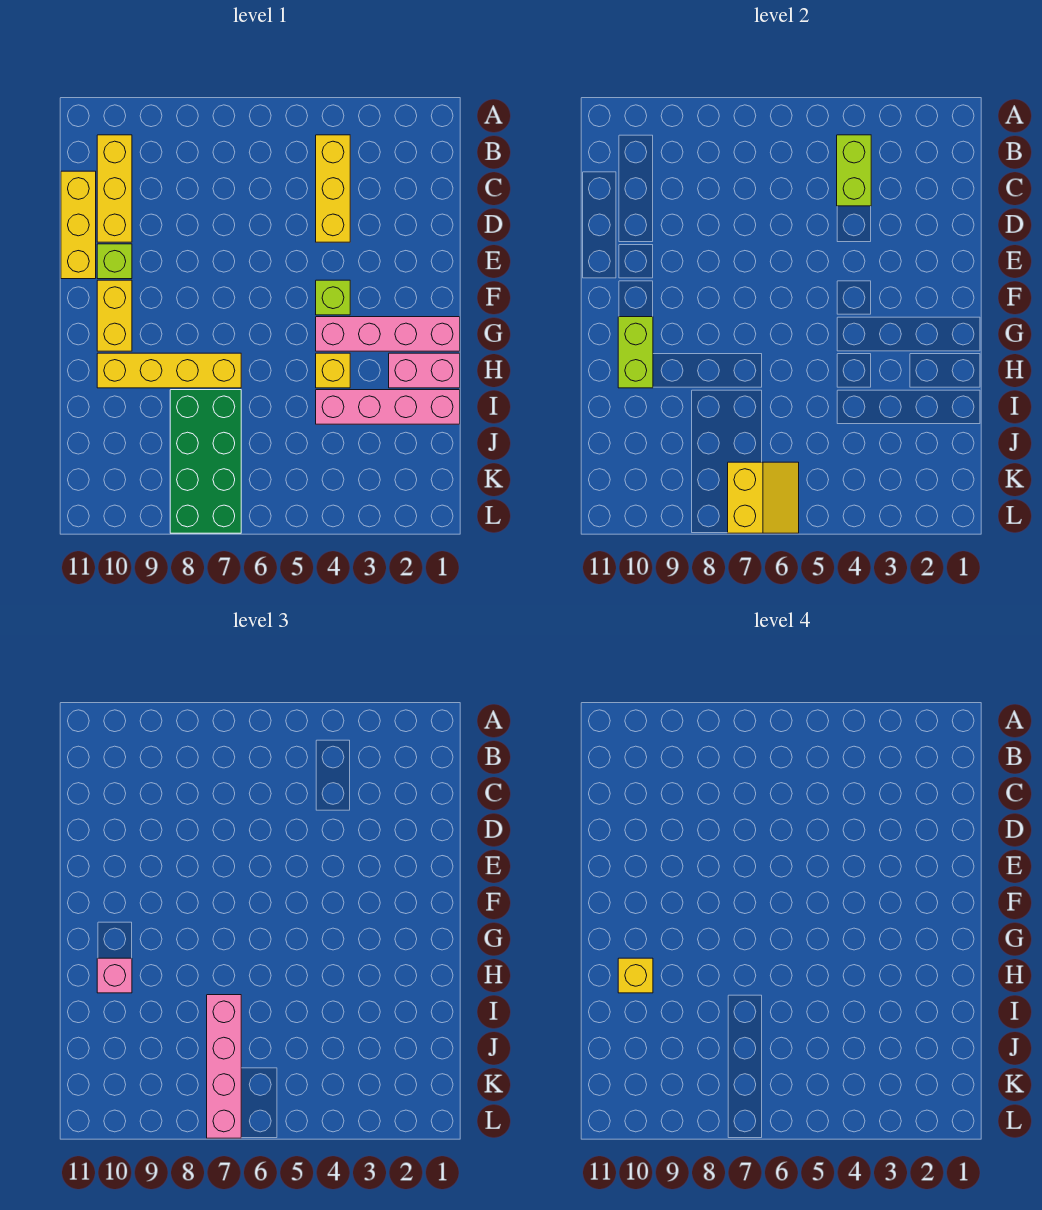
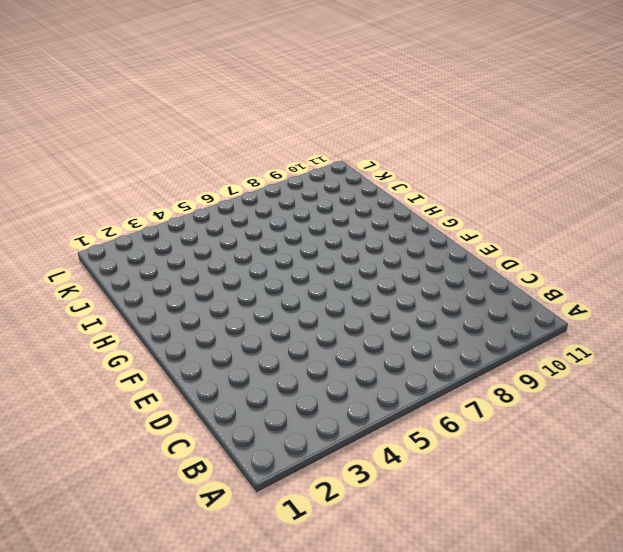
none -> yellow 1x3 brick [316,135,350,242]
none -> yellow 1x3 brick [97,135,132,242]
none -> yellow 1x3 brick [61,171,96,279]

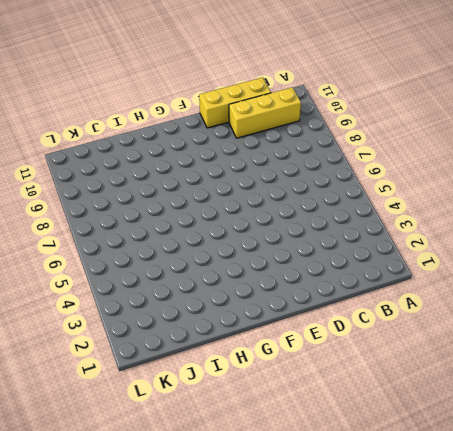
none -> yellow 1x3 brick [316,135,350,242]
none -> lime 1x1 brick [97,244,132,279]
none -> lime 1x1 brick [316,280,350,315]

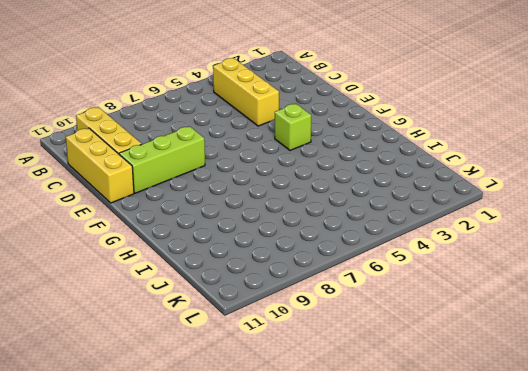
lime 1x3 brick [119,126,205,193] -> lime 1x1 brick [97,244,132,279]
none -> yellow 1x2 brick [97,280,132,351]
none -> pink 1x4 brick [316,317,460,351]
none -> pink 1x2 brick [389,353,460,388]

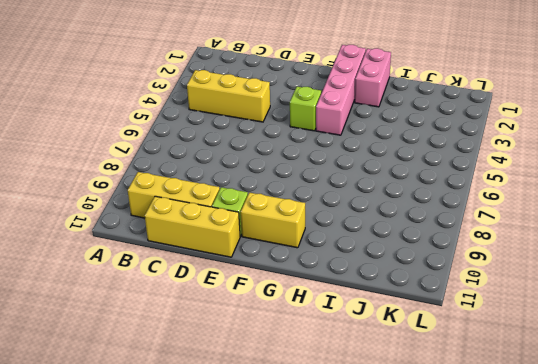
none -> yellow 1x1 brick [316,353,350,388]
none -> yellow 1x4 brick [97,353,241,388]
none -> pink 1x4 brick [316,390,460,424]

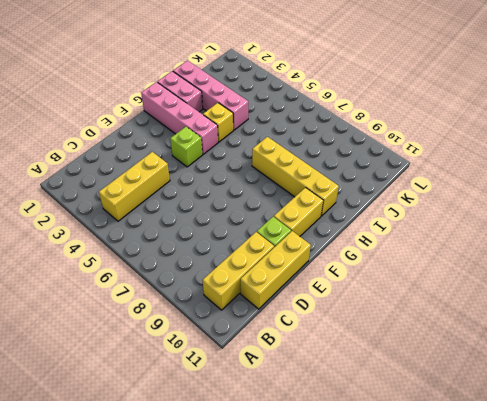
none -> green 2x4 brick [170,390,241,533]
none -> lime 1x2 brick [837,135,871,206]
none -> lime 1x2 brick [618,317,653,388]

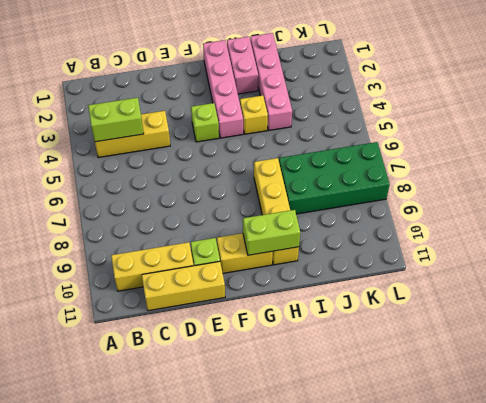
none -> yellow 2x2 slope [728,462,799,533]
none -> pink 1x1 brick [97,958,132,993]
none -> pink 1x4 brick [207,995,241,1138]

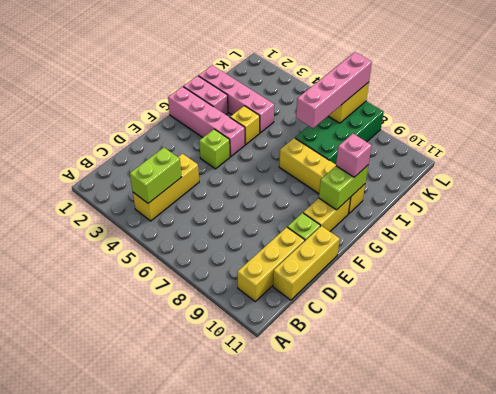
none -> yellow 1x1 brick [618,958,653,993]

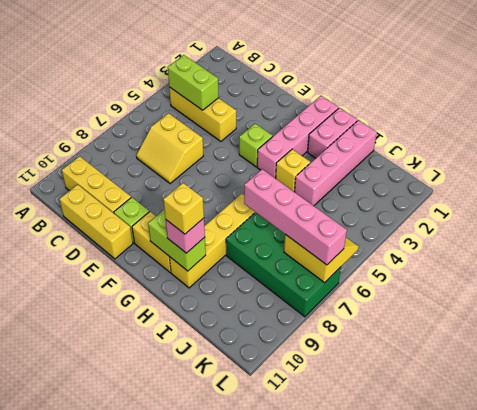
yellow 2x2 slope [136,113,203,184] -> none

